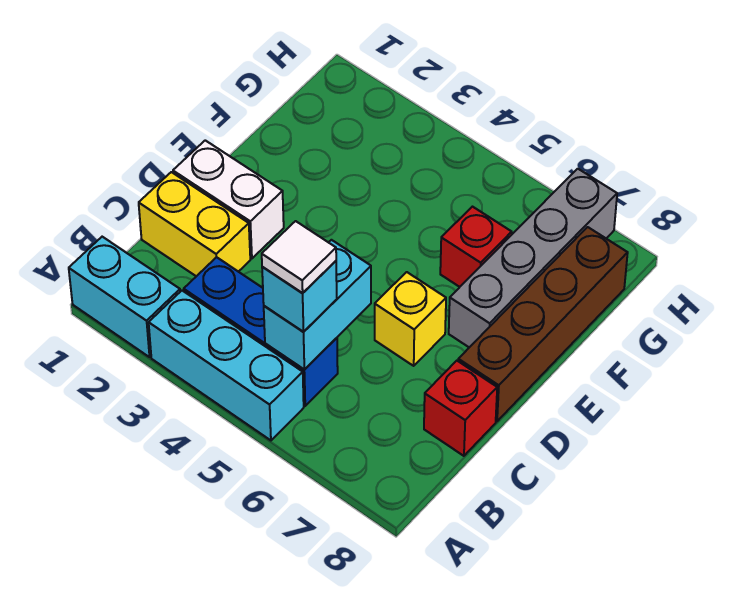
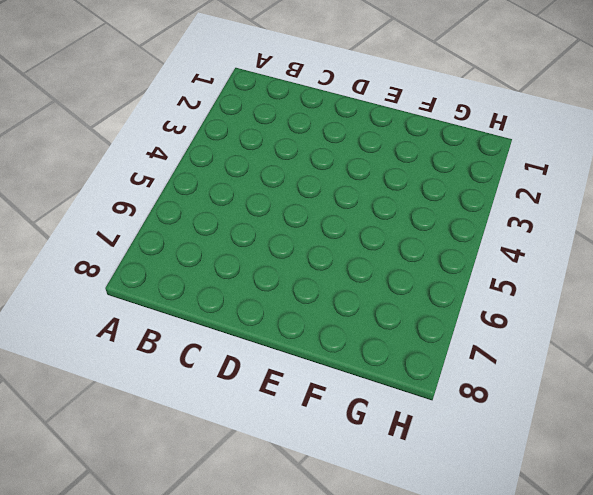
none -> cyan 1x2 brick [69,237,180,357]
none -> cyan 1x3 brick [149,291,304,440]
none -> blue 1x3 brick [184,257,338,406]

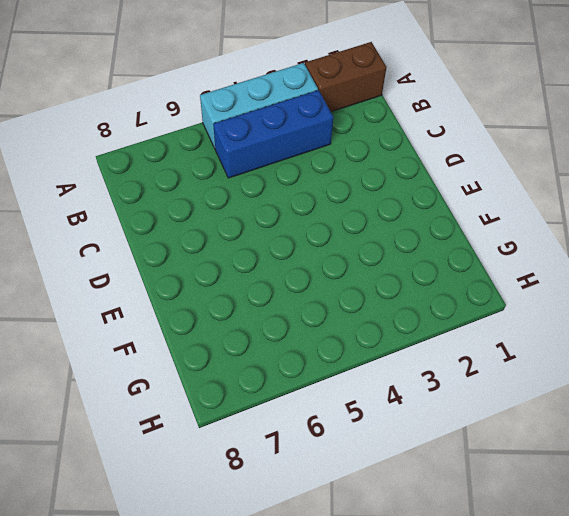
brown 1x2 brick [305,42,387,112] -> cyan 1x2 brick [69,237,180,357]
none -> yellow 1x2 brick [139,172,250,276]
none -> red 1x1 brick [424,361,497,456]
none -> white 1x2 brick [173,140,284,258]

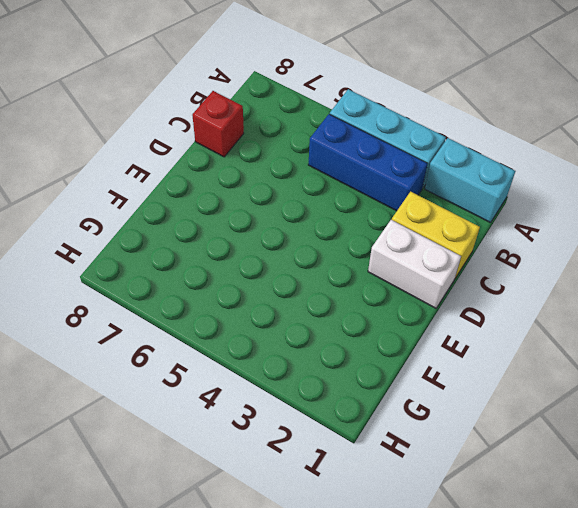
none -> yellow 1x1 brick [375,272,446,366]
none -> brown 1x4 brick [458,227,628,421]
none -> grey 1x4 brick [449,169,617,347]

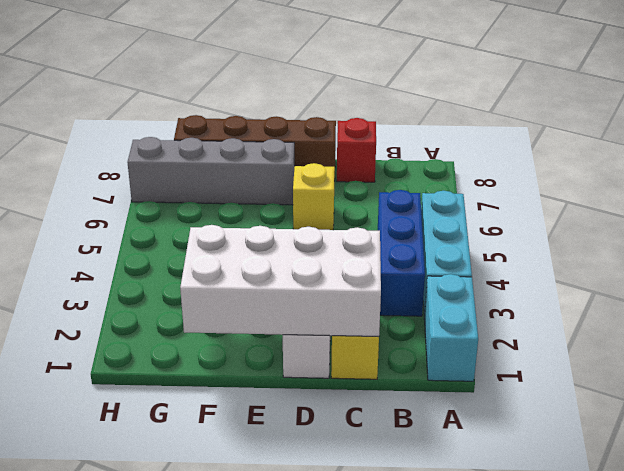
white 2x4 brick [180,225,381,337] -> none
none -> red 1x1 brick [440,207,512,287]
none -> cyan 1x2 brick [264,240,371,370]
none -> cyan 1x1 brick [262,261,337,332]

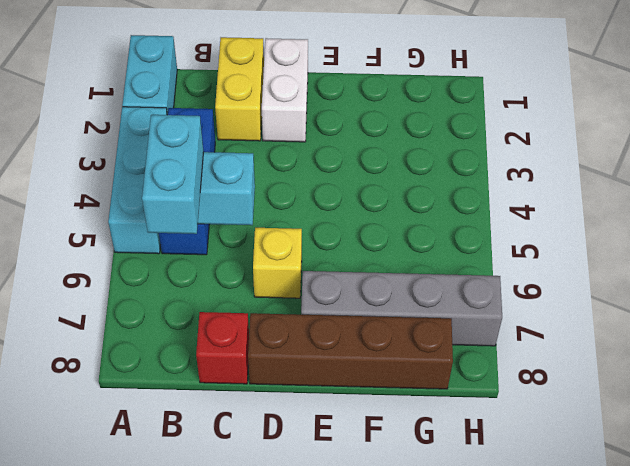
cyan 1x2 brick [142,115,203,234] -> cyan 1x1 brick [262,261,337,332]
none -> red 1x1 brick [440,207,512,287]
none -> white 1x1 tile [262,221,336,293]

